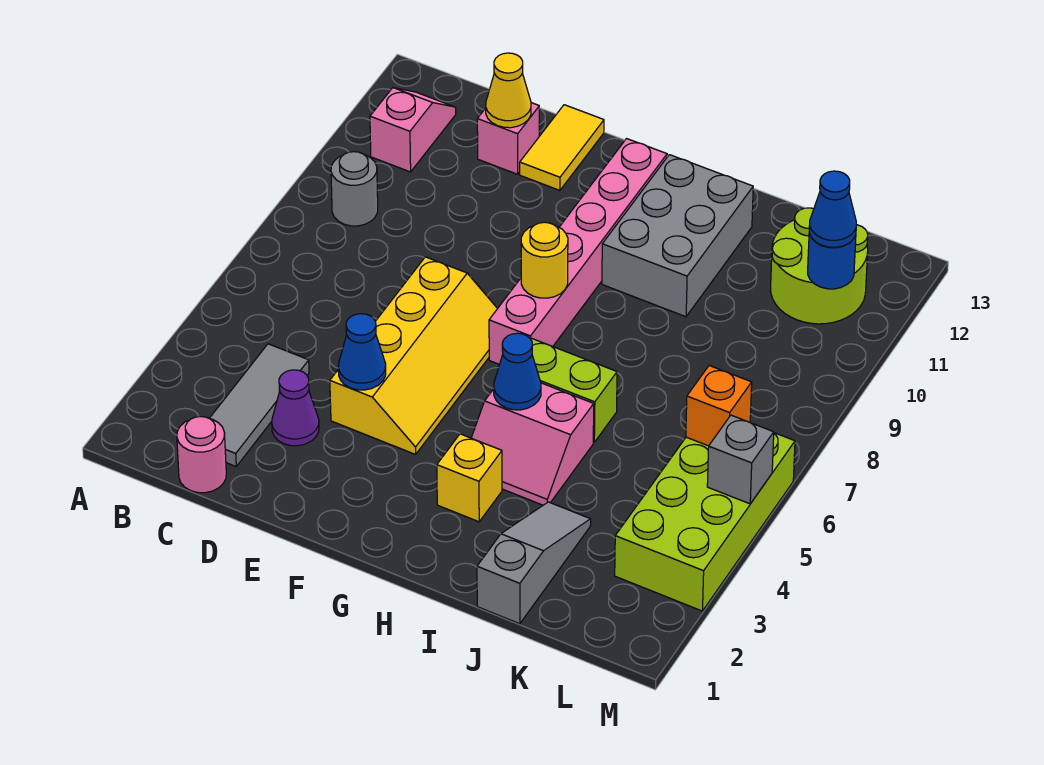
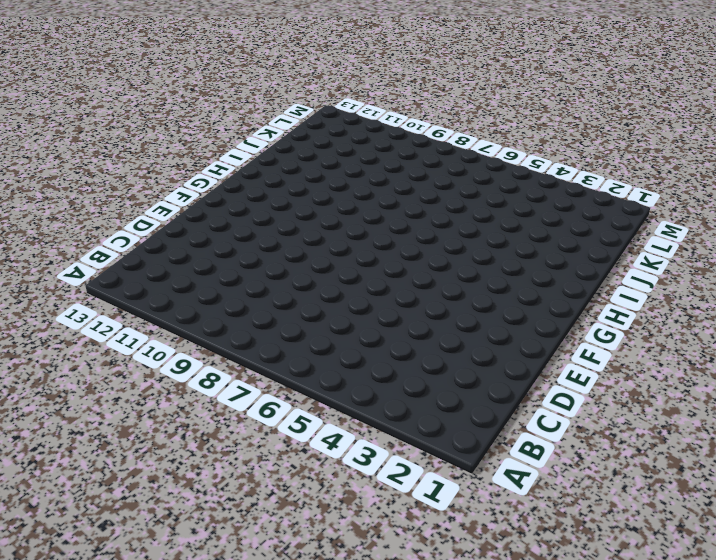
none -> grey 1x1 round brick [331,152,378,226]
none -> pink 1x2 slope [370,88,456,172]
none -> pink 1x1 round brick [177,417,226,493]

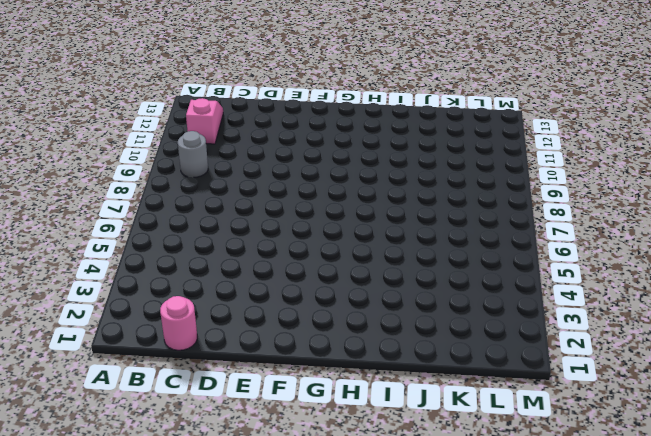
none -> grey 1x3 tile [209,344,309,466]
none -> purple 1x1 cone [272,370,319,446]
none -> pink 1x1 brick [477,103,539,174]

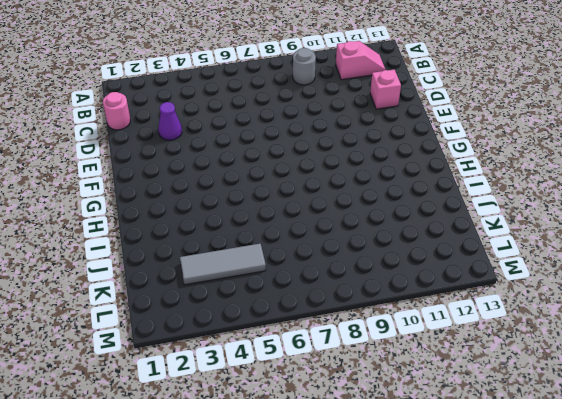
grey 1x3 tile [180,244,266,285] -> grey 1x3 tile moved to [209,344,309,466]
none -> yellow 2x4 slope [330,257,497,454]
none -> yellow 1x2 tile [520,105,604,190]
none -> pink 1x6 brick [489,139,667,364]

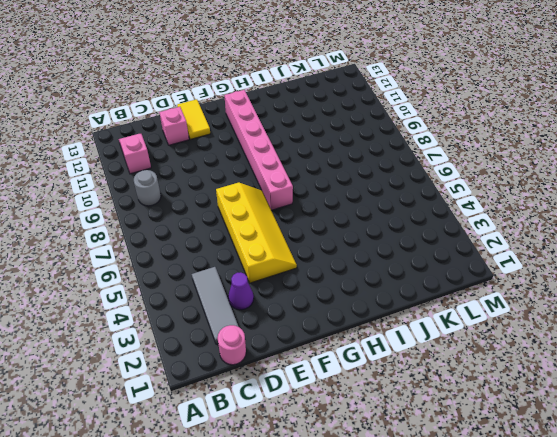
none -> yellow 1x1 brick [437,434,502,522]
none -> pink 2x2 slope [471,383,594,505]
none -> lime 1x2 brick [531,338,617,442]

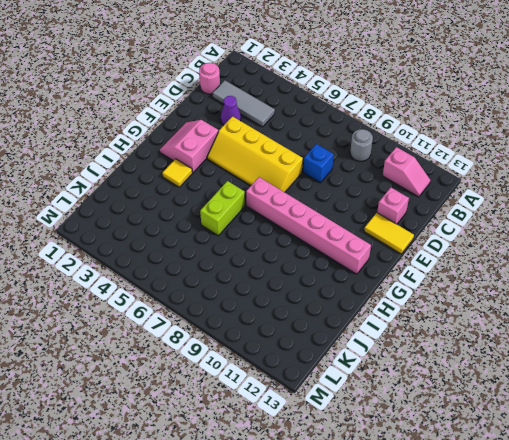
blue 1x1 brick [303,144,334,183] -> none
pink 2x2 slope [160,120,218,173] -> pink 2x2 slope moved to [471,383,594,505]
yellow 1x1 tile [163,159,192,187] -> yellow 1x1 brick [437,434,502,522]
none -> grey 2x3 brick [602,155,753,317]
none -> grey 1x3 slope [477,502,591,624]
none -> lime 2x2 round brick [771,208,868,324]

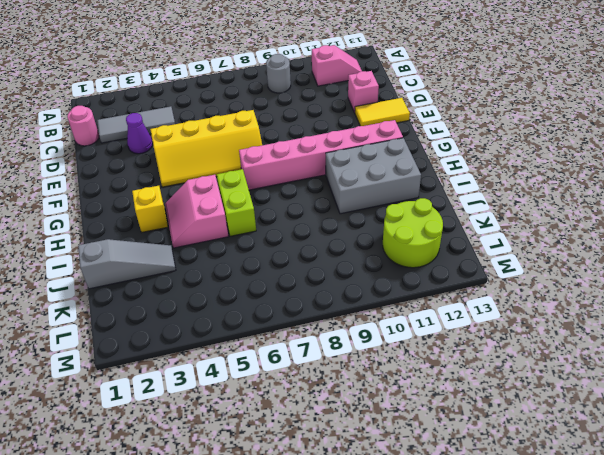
none -> lime 2x4 brick [615,433,795,611]
none -> yellow 1x1 cone [486,53,531,128]
none -> blue 1x1 cone [338,314,386,390]

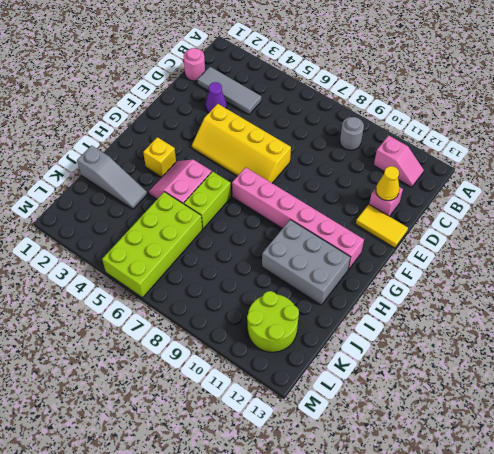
lime 2x4 brick [102,192,202,298] -> lime 2x4 brick turned to [615,433,795,611]
none -> blue 1x1 cone [338,314,386,390]
none -> yellow 1x1 round brick [521,222,568,298]
none -> blue 1x1 cone [494,333,541,410]

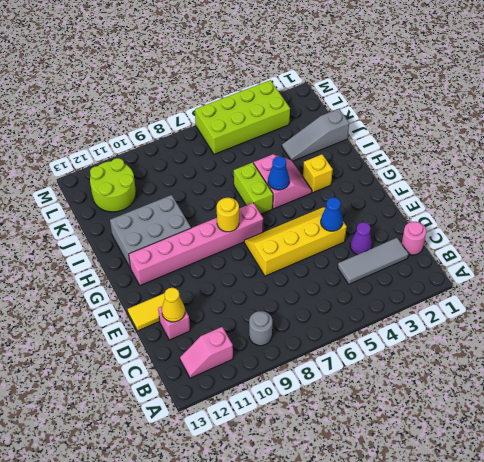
none -> orange 1x1 brick [686,366,752,446]
none -> blue 1x1 round brick [808,233,856,289]
none -> grey 1x1 brick [707,415,774,504]

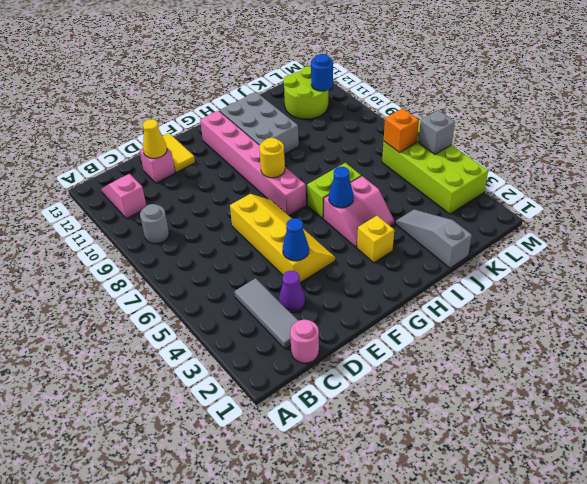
none -> blue 1x1 cone [809,171,856,247]

